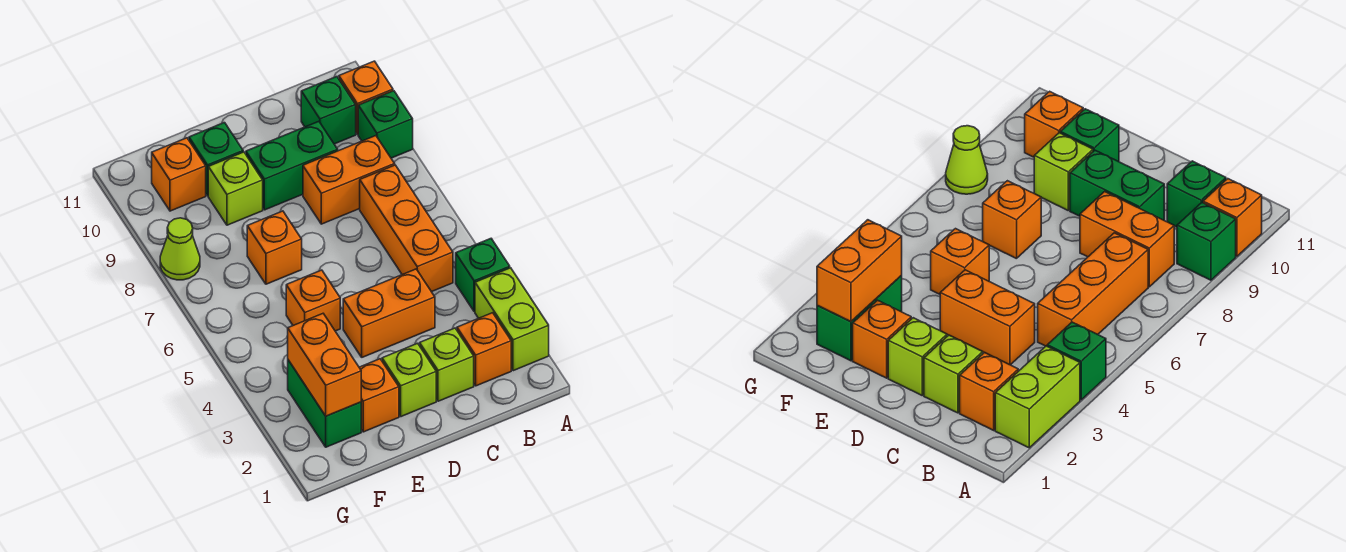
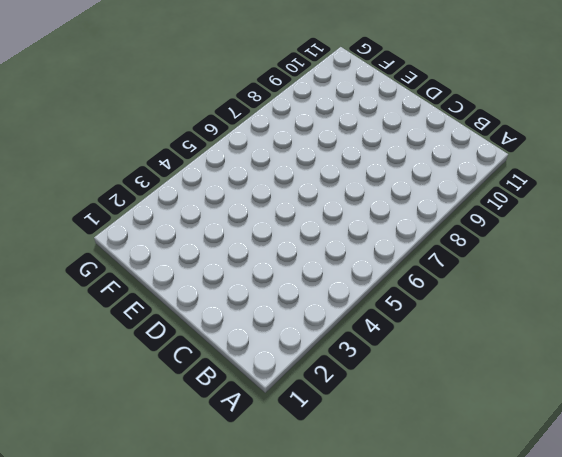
none -> lime 1x2 brick [475,268,549,371]
none -> green 1x1 brick [456,239,510,312]
none -> green 1x1 brick [358,91,413,158]

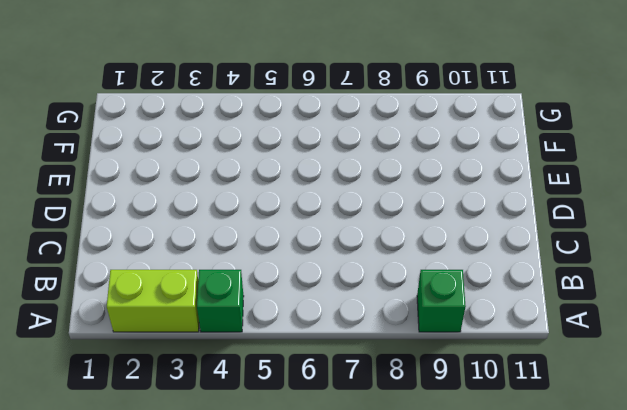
none -> orange 1x1 brick [339,61,393,134]
none -> orange 1x1 brick [457,313,511,386]
none -> orange 1x3 brick [360,165,453,292]

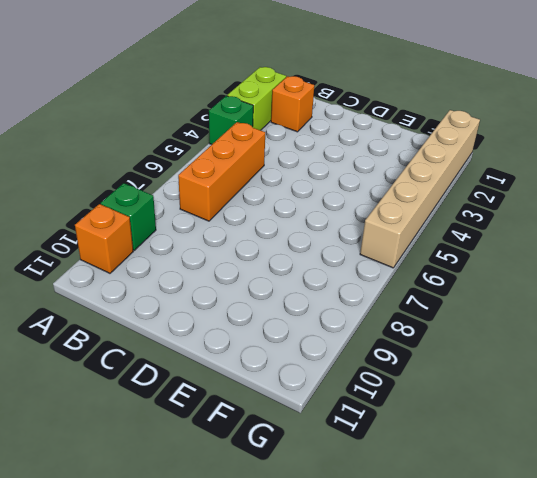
tan 1x6 brick [360,110,480,268] -> none
none -> orange 1x2 brick [303,136,395,224]
none -> green 1x1 brick [301,77,356,144]
none -> lime 1x1 brick [420,328,474,401]

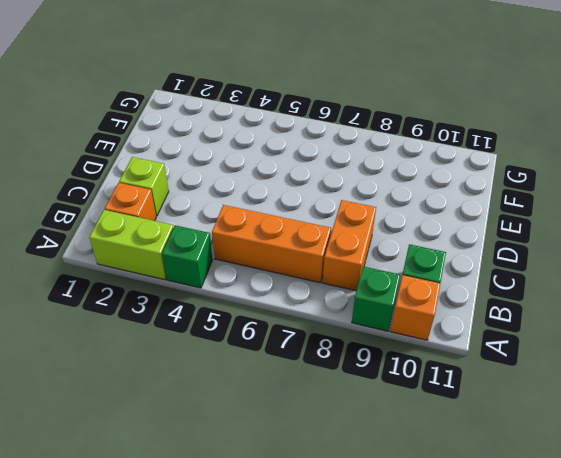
none -> orange 1x2 brick [343,269,435,357]
none -> green 1x2 brick [246,121,338,210]
none -> lime 1x1 brick [382,343,436,417]

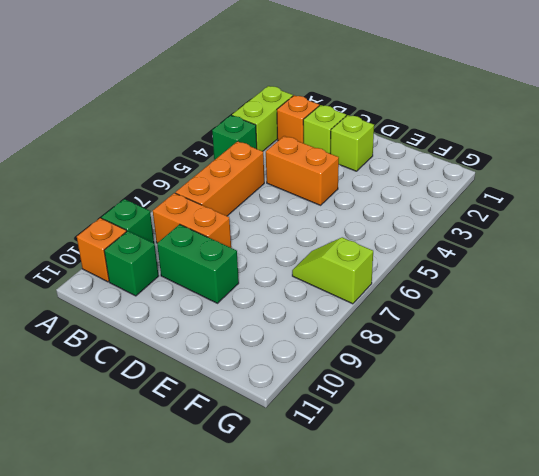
lime 1x2 slope [292,237,373,304] -> none
none -> orange 1x1 brick [359,359,399,432]
none -> orange 1x1 brick [286,270,340,331]
none -> orange 1x1 brick [247,211,302,284]

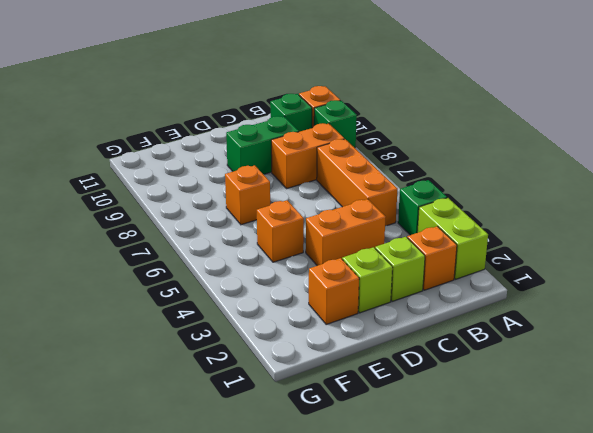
none -> lime 1x1 brick [208,152,263,225]
none -> green 1x1 brick [189,123,243,196]
none -> green 1x2 brick [288,360,361,447]

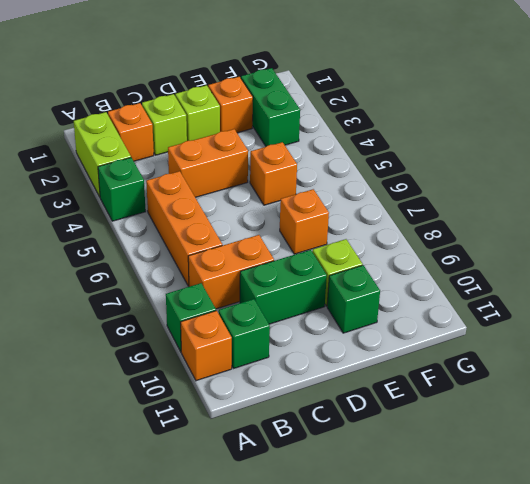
none -> orange 1x1 brick [152,138,206,211]
none -> lime 1x1 cone [160,218,200,280]
none -> orange 1x2 brick [288,314,361,416]

